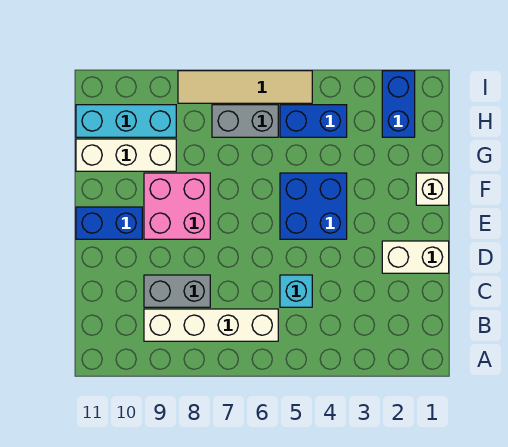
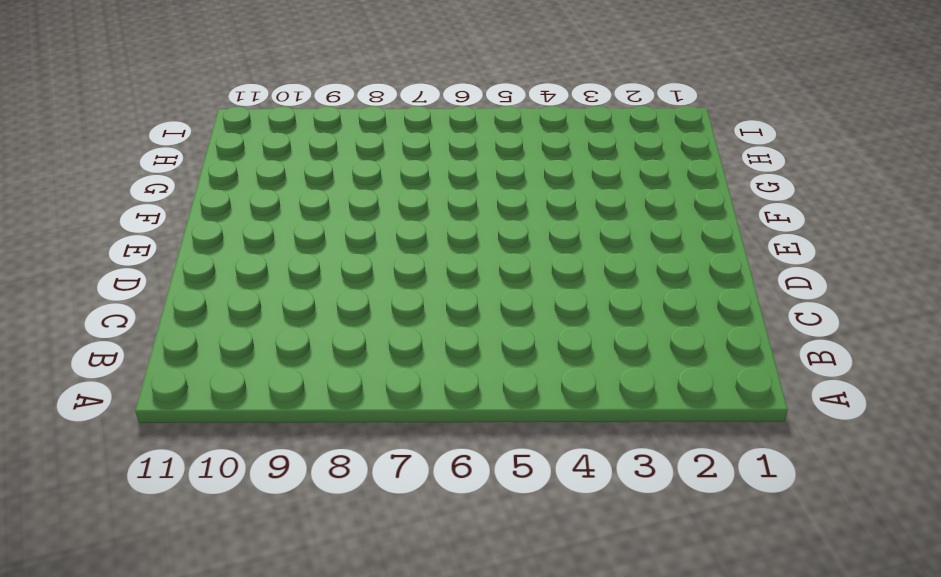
none -> white 1x4 brick [144,309,278,341]
none -> cyan 1x1 brick [280,275,312,307]
none -> grey 1x2 brick [144,275,210,307]

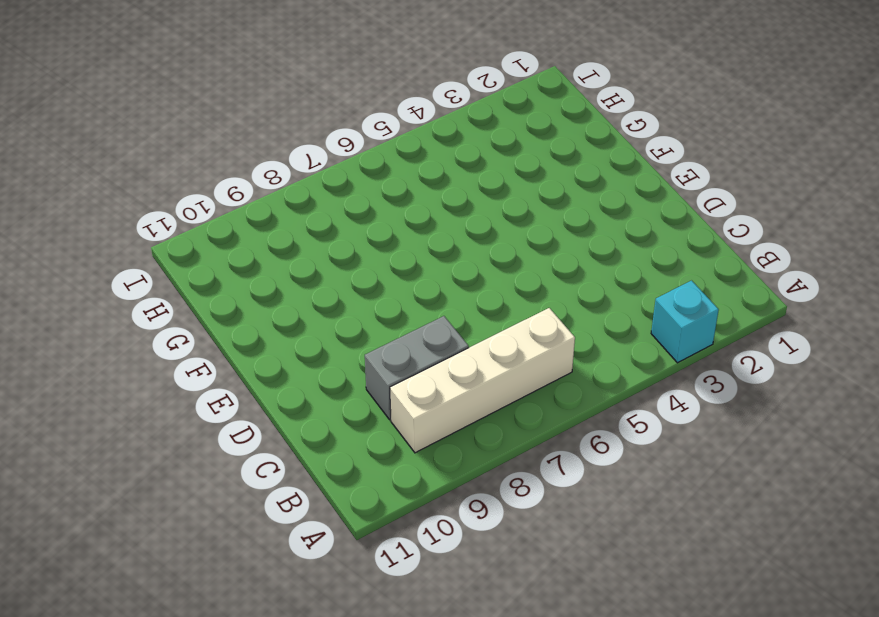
cyan 1x1 brick [651,281,719,363] -> cyan 1x1 brick moved to [280,275,312,307]
none -> white 1x2 brick [382,241,449,273]
none -> blue 2x2 brick [280,173,347,239]
none -> pink 2x2 brick [144,173,210,239]

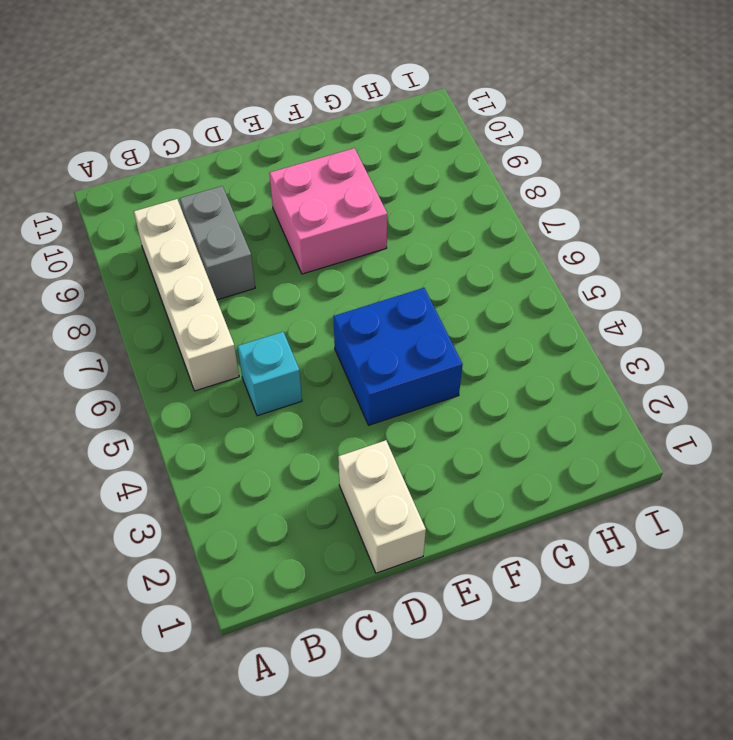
none -> blue 1x2 brick [76,207,142,239]
none -> white 1x1 brick [416,173,449,205]
none -> white 1x3 brick [76,139,176,171]

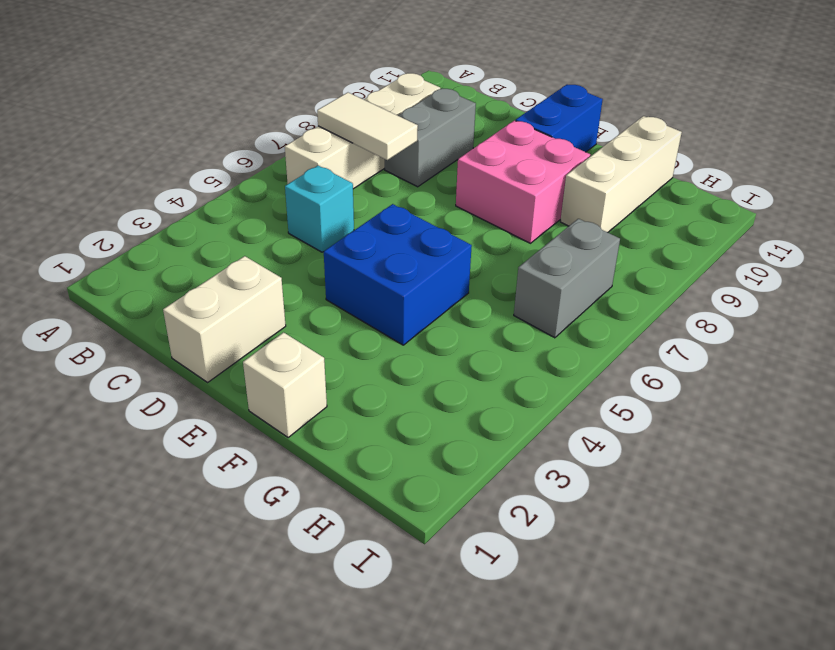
white 1x2 tile [317,93,418,160] -> none
none -> blue 1x2 brick [382,71,415,137]
none -> blue 1x2 brick [280,105,347,137]
none -> cyan 1x3 brick [76,105,176,137]

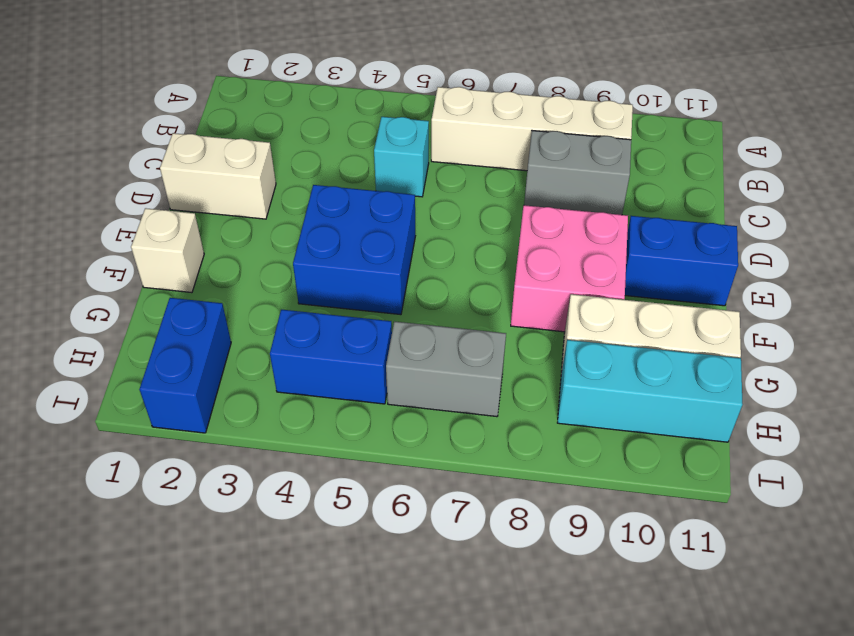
none -> tan 1x4 tile [178,71,312,103]

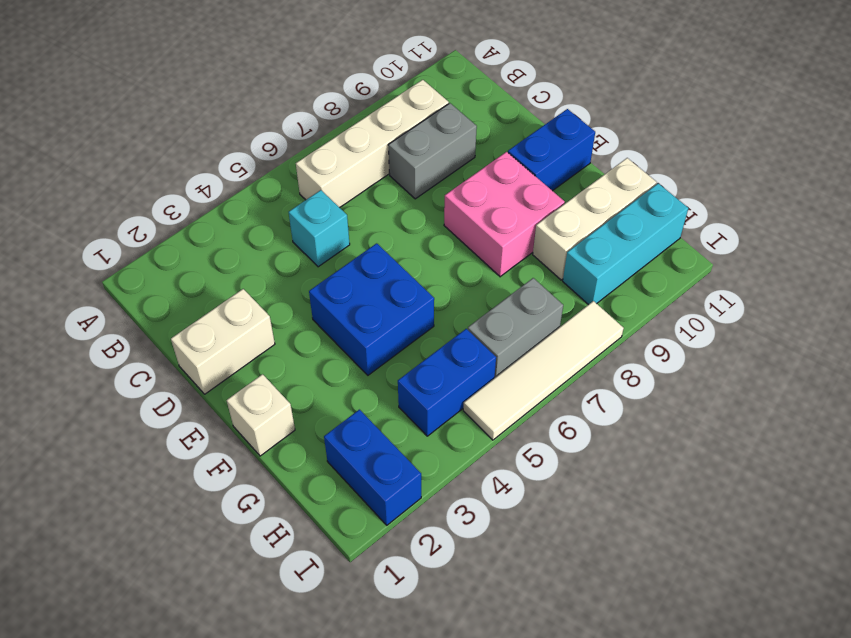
white 1x4 tile [463,301,624,440] -> tan 1x4 tile [178,71,312,103]

